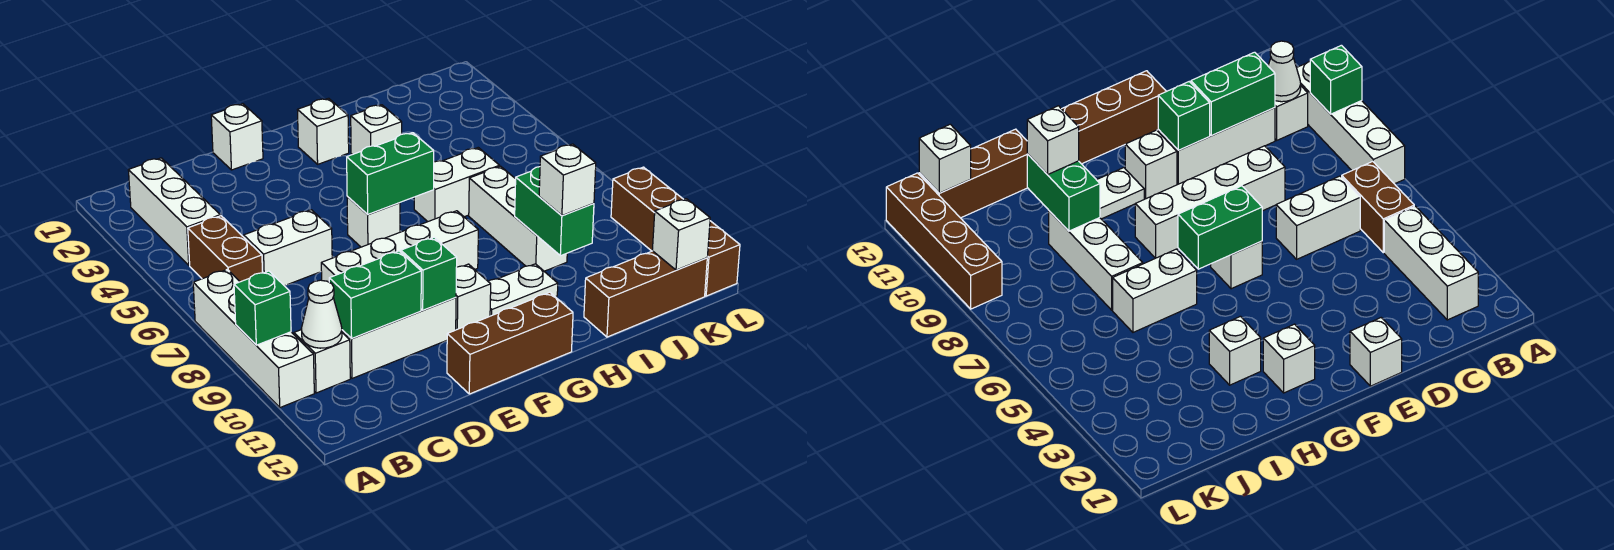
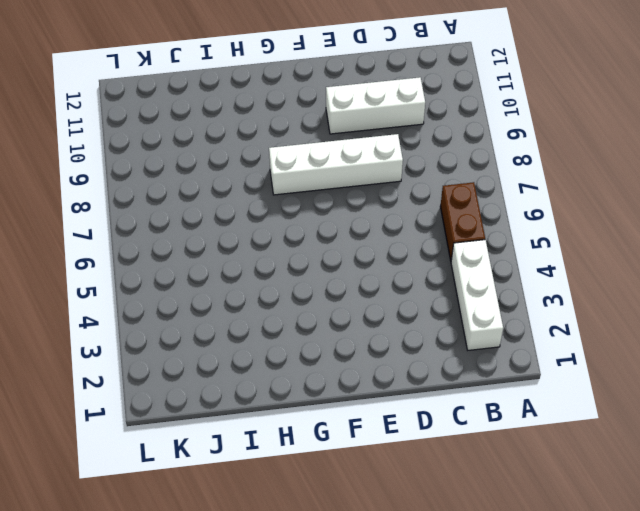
none -> white 1x4 brick [193,269,314,408]
none -> white 1x1 brick [294,330,350,393]
none -> white 1x2 brick [244,210,332,286]

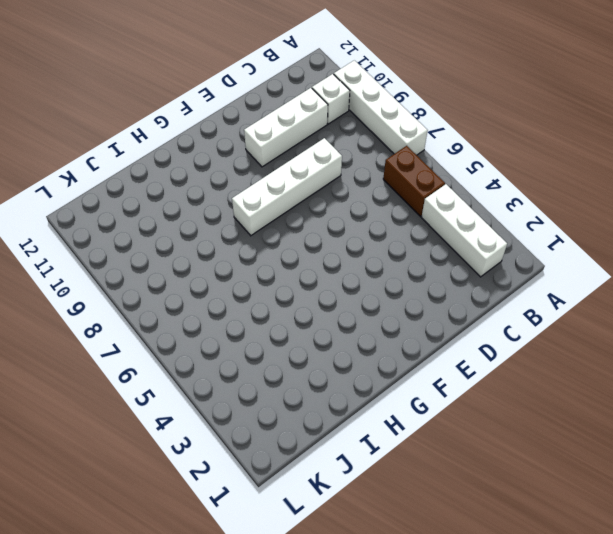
none -> white 1x2 brick [244,210,332,286]
none -> white 1x1 brick [211,104,263,170]
none -> brown 1x3 brick [447,292,573,394]

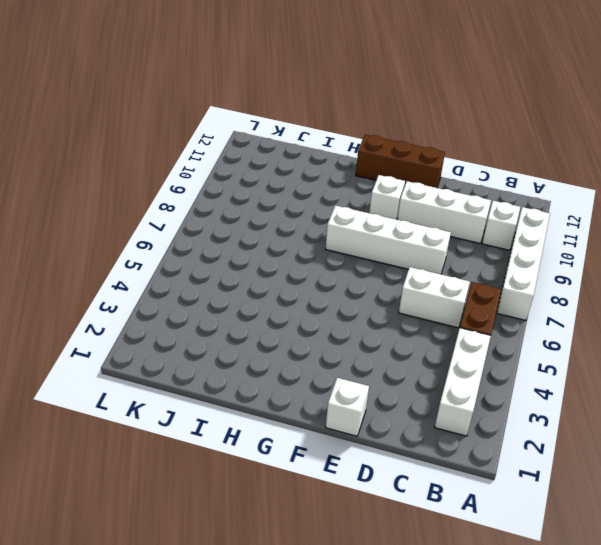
none -> white 1x1 brick [347,197,400,247]
none -> white 1x1 brick [298,98,349,164]
none -> white 1x2 plate [488,264,558,316]

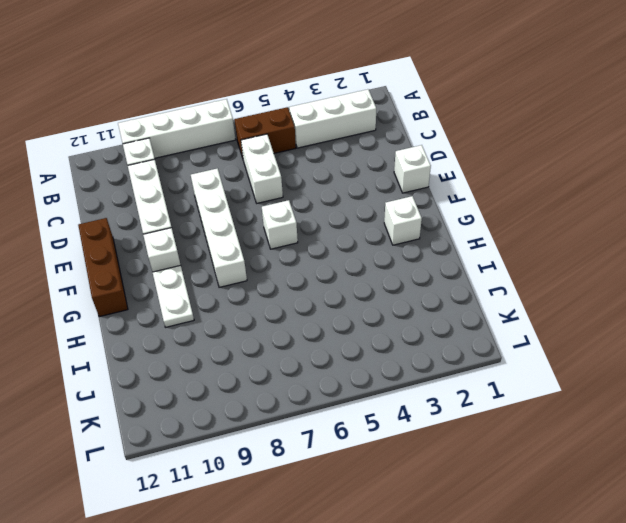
none -> white 1x1 brick [351,105,402,155]
none -> white 1x2 brick [414,148,500,222]
none -> white 1x3 brick [469,166,567,271]

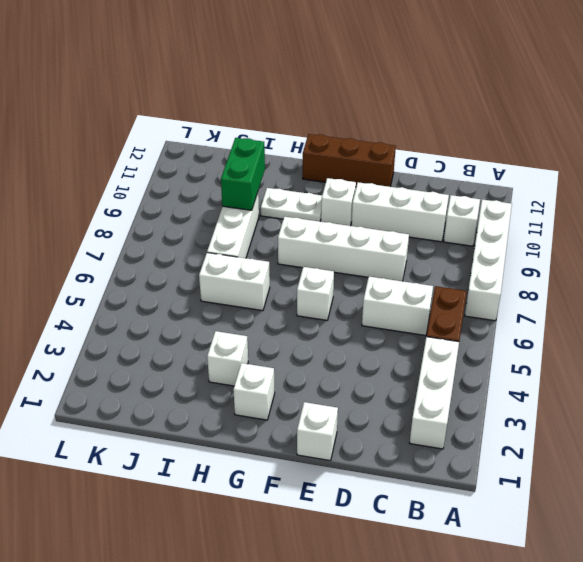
none -> brown 1x3 brick [584,251,707,337]
none -> brown 1x4 brick [611,167,740,296]
none -> green 1x1 brick [234,271,291,345]

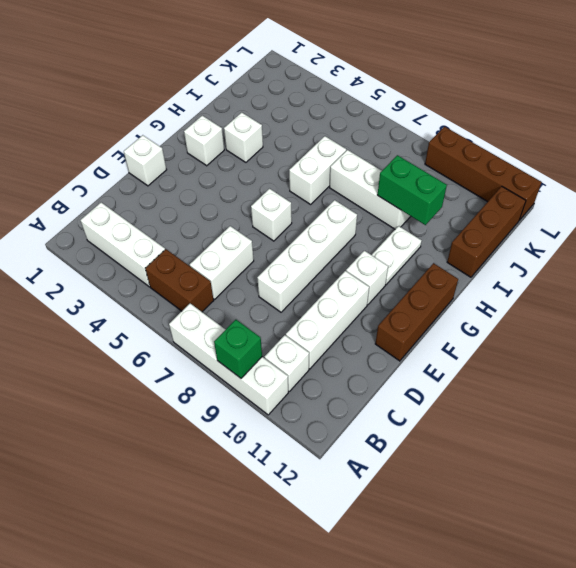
none -> white 1x1 cone [301,280,342,348]
none -> green 1x2 brick [329,251,421,339]
none -> green 1x1 brick [401,237,457,310]

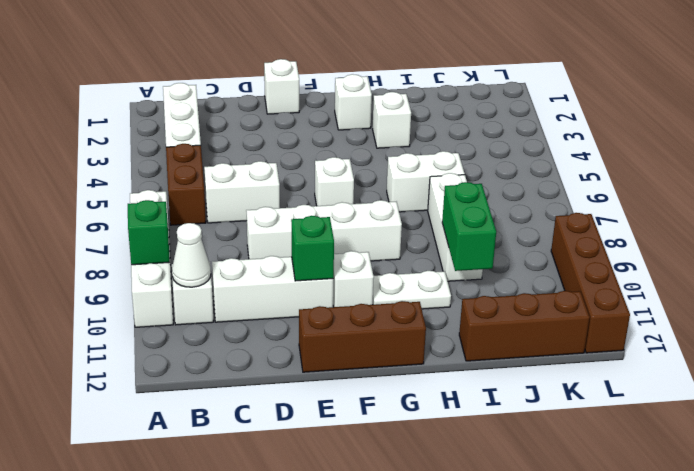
none -> green 1x2 brick [329,251,421,339]
none -> green 1x2 brick [347,133,434,214]
none -> white 1x1 brick [652,199,710,270]

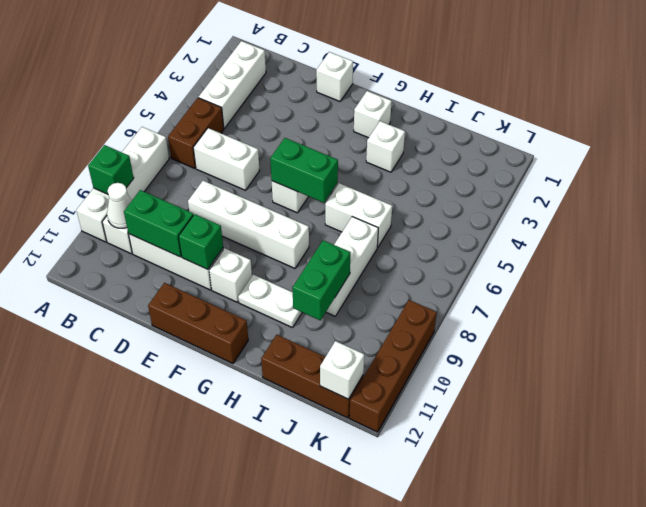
none -> white 1x1 brick [539,144,596,215]

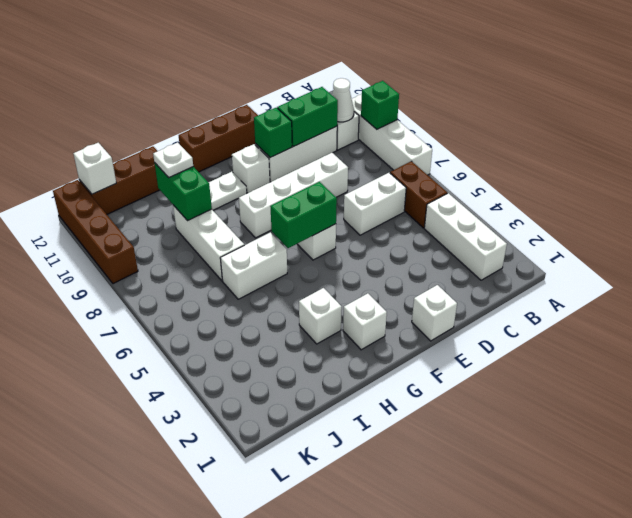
white 1x1 plate [153,142,193,177] -> white 1x1 brick [539,144,596,215]

